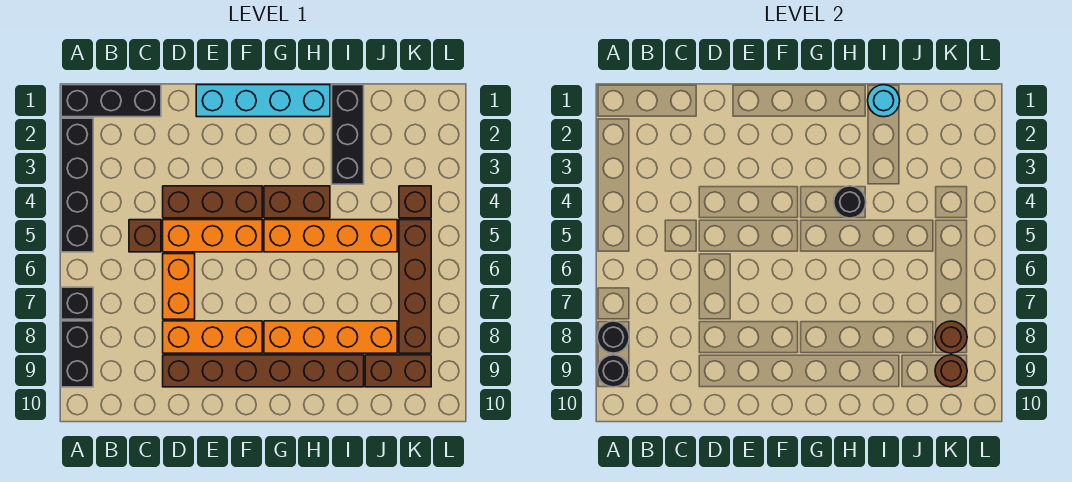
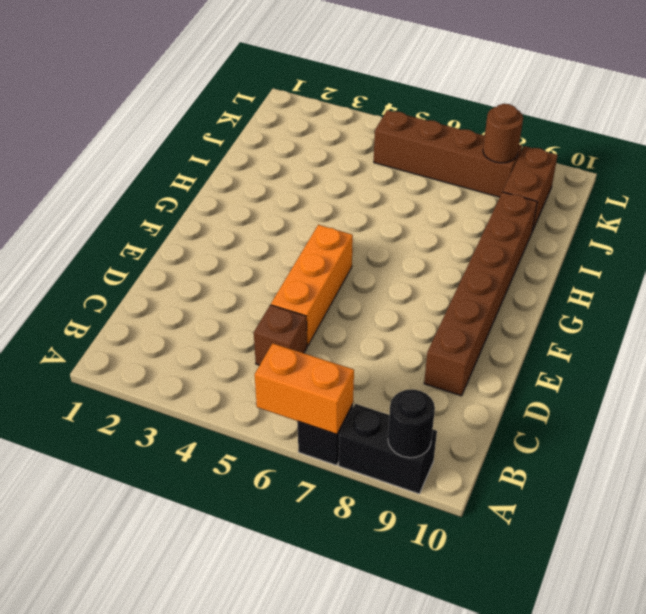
orange 1x2 brick [255,343,354,434] -> orange 1x2 brick moved to [163,254,195,319]
none -> black 1x3 brick [61,85,161,117]
none -> black 1x4 brick [61,118,93,252]
none -> brown 1x3 brick [163,186,262,218]

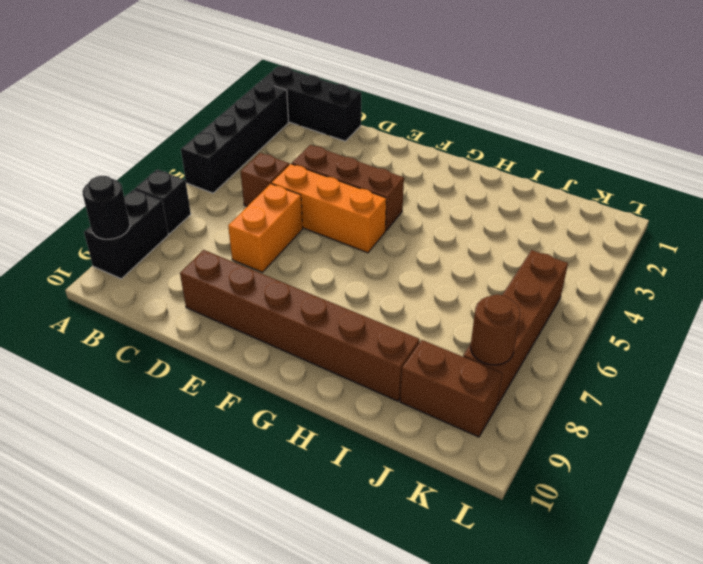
none -> orange 1x3 brick [163,321,262,353]
none -> cyan 1x4 brick [196,85,330,117]
none -> brown 1x2 brick [264,186,330,218]

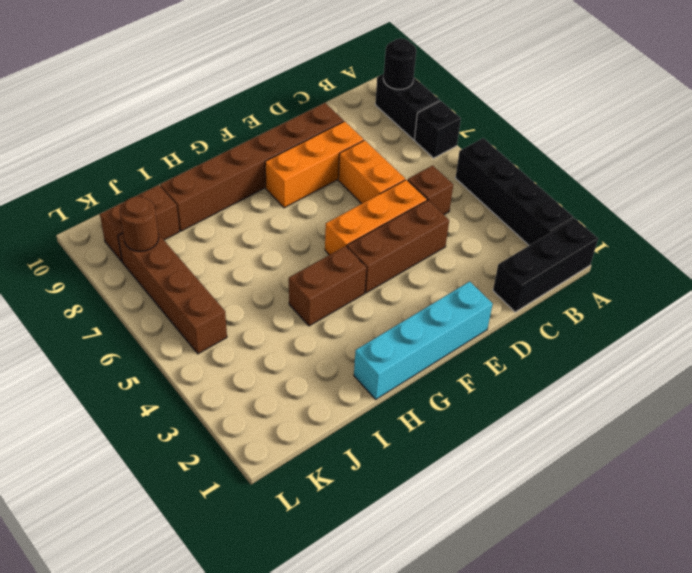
none -> orange 1x4 brick [264,220,397,252]
none -> orange 1x4 brick [264,321,397,353]
none -> black 1x3 brick [332,85,364,184]

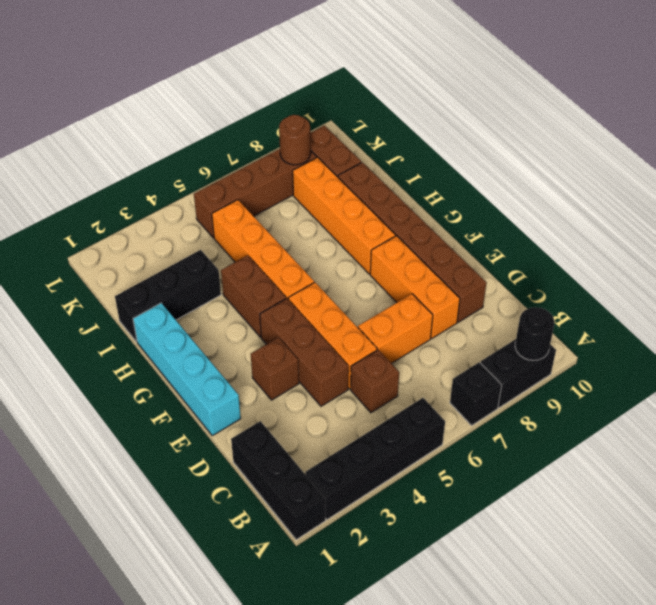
brown 1x1 brick [251,338,299,400] -> brown 1x1 brick moved to [399,186,431,218]
none -> black 1x1 round brick [597,321,629,353]
none -> black 1x1 round brick [834,186,866,218]
none -> cyan 1x1 round brick [868,85,900,117]

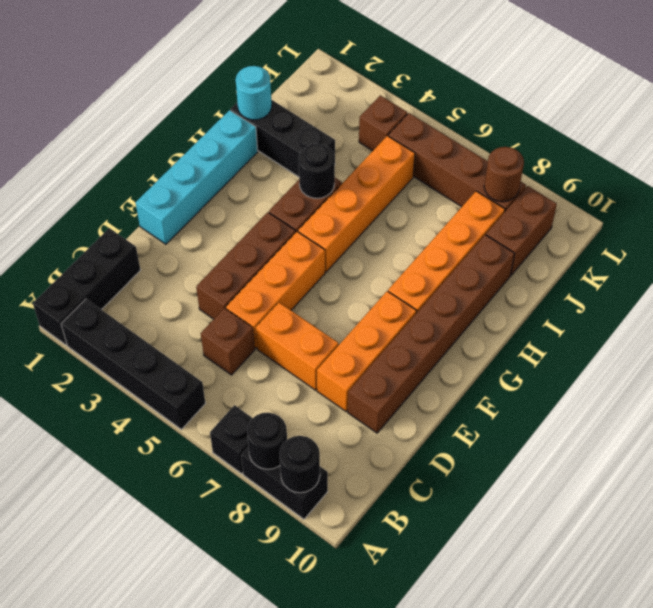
none -> brown 1x1 round brick [935,355,967,387]

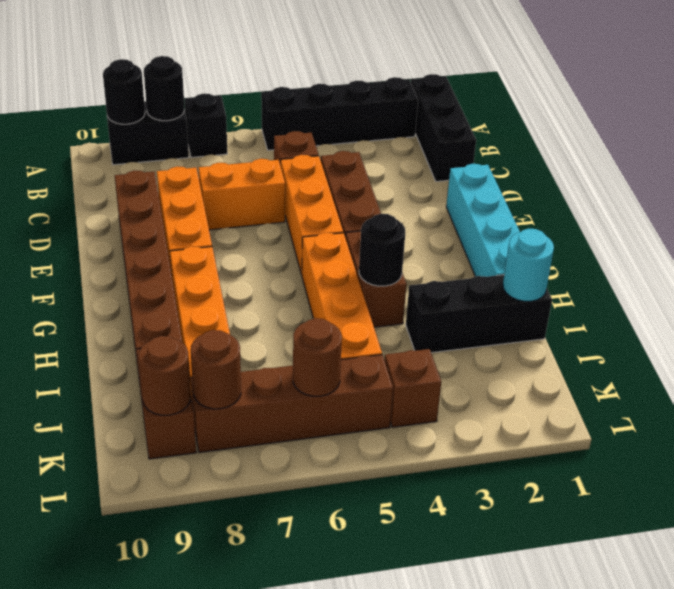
brown 1x1 round brick [293,318,342,396] -> none

